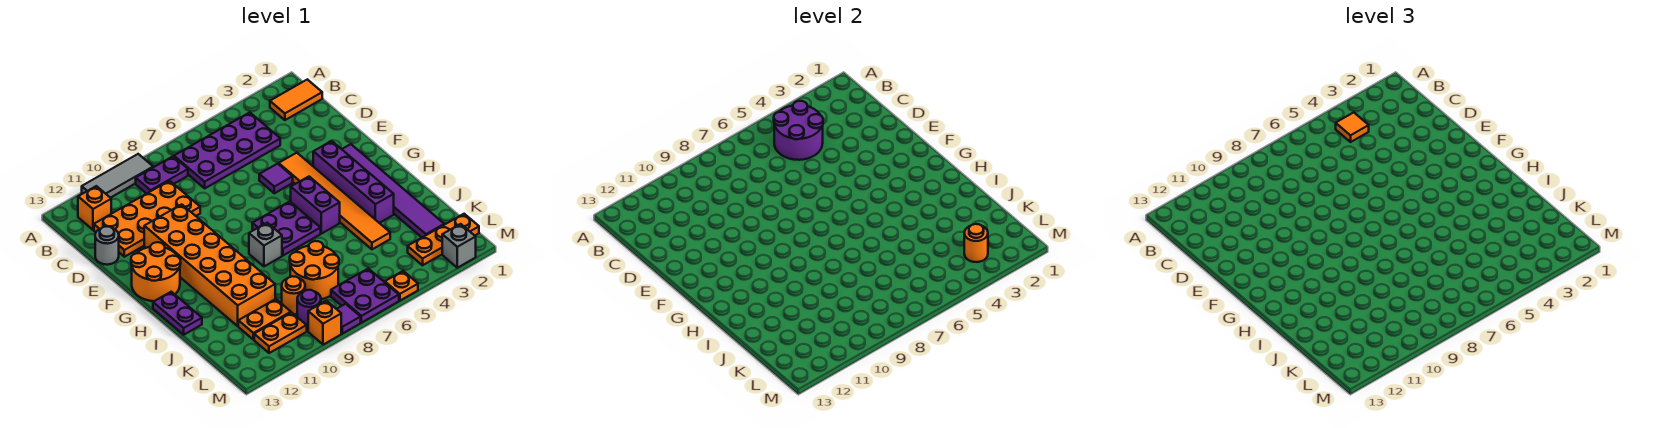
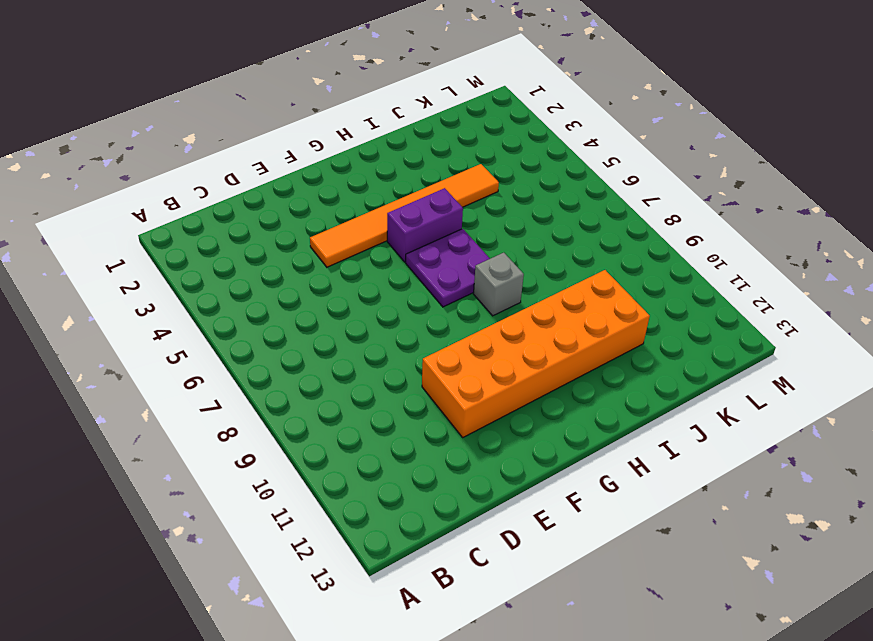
none -> grey 1x3 tile [82,154,153,198]
none -> orange 1x2 tile [270,79,322,120]
none -> purple 2x4 plate [174,112,280,188]
none -> purple 1x2 plate [136,156,188,194]

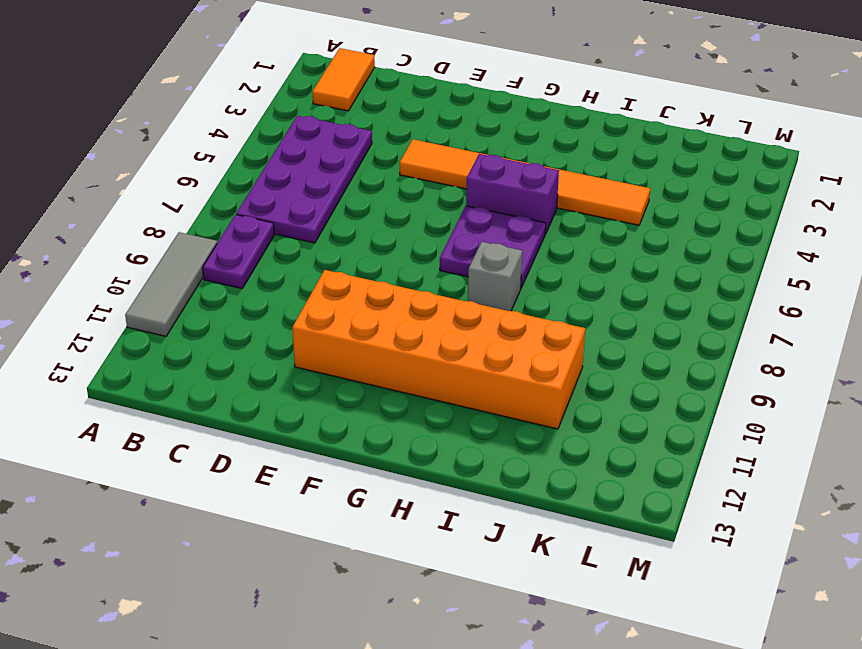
none -> orange 1x1 brick [78,186,111,230]
none -> orange 2x4 plate [94,181,200,257]
none -> grey 1x1 round brick [95,226,119,265]
none -> purple 1x1 tile [259,164,293,193]

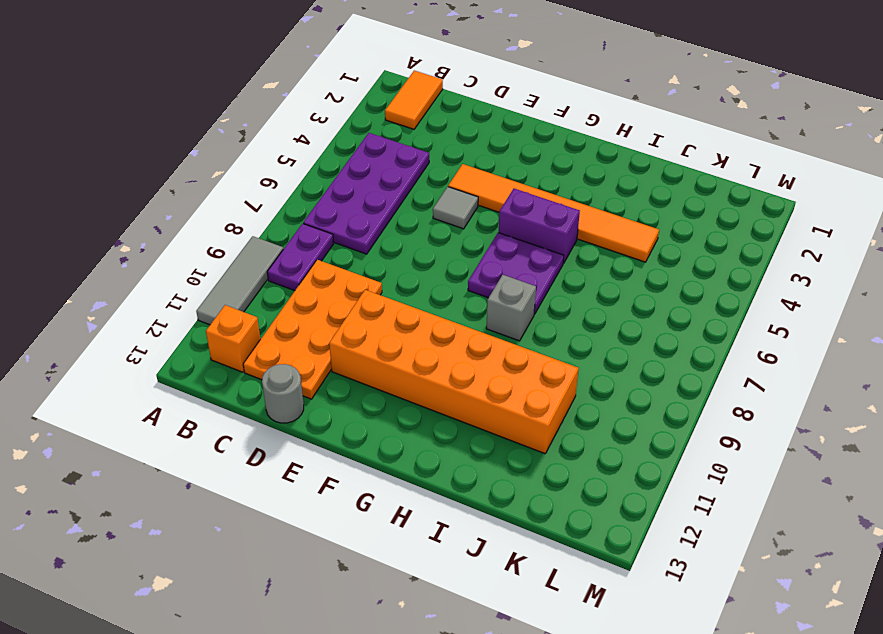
grey 1x1 tile [433,187,478,229] -> purple 1x1 tile [259,164,293,193]
none -> purple 1x6 tile [342,144,444,237]
none -> purple 1x4 brick [313,141,394,223]
none -> orange 2x2 round brick [131,242,181,301]
none -> purple 1x2 plate [153,292,202,335]

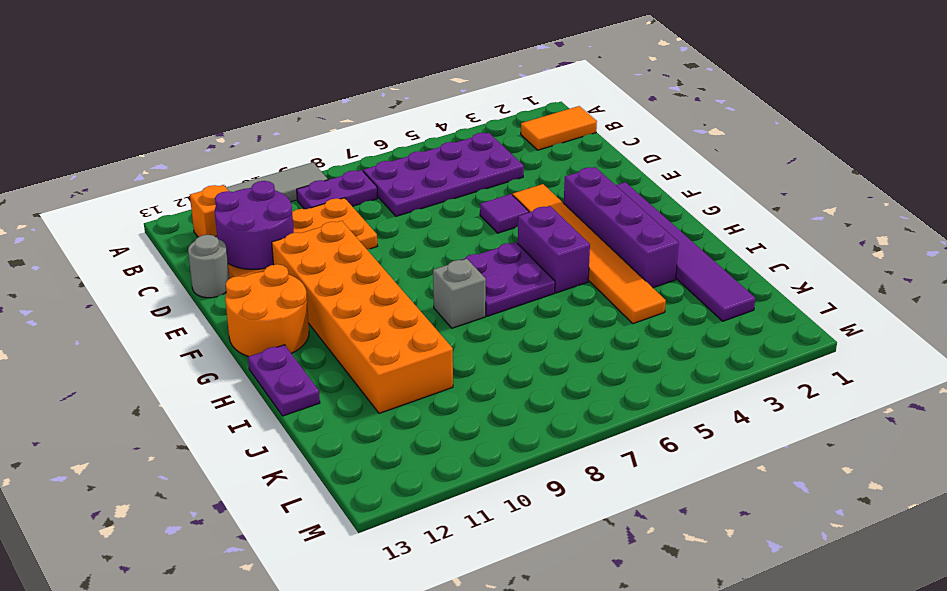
purple 2x2 round brick [215,181,294,269] -> purple 2x2 round brick moved to [774,101,823,160]
none -> orange 2x2 round brick [290,241,339,299]
none -> orange 1x1 round brick [282,276,305,315]
none -> orange 1x2 plate [238,299,291,340]
none -> orange 1x3 plate [408,214,479,265]

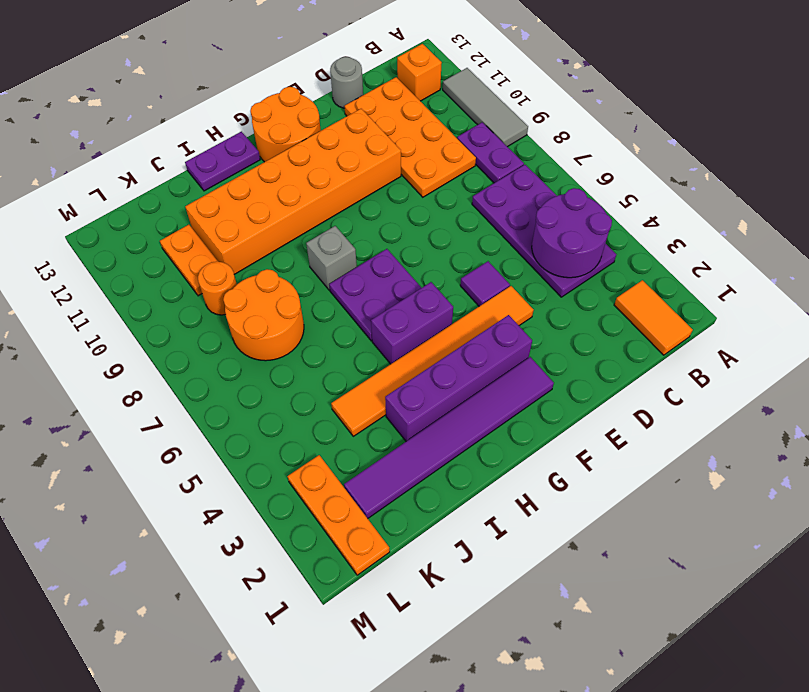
none -> purple 2x2 plate [331,269,399,323]
none -> purple 1x1 round brick [297,290,321,328]
none -> orange 1x2 plate [254,312,307,353]
none -> grey 1x1 brick [442,224,476,268]

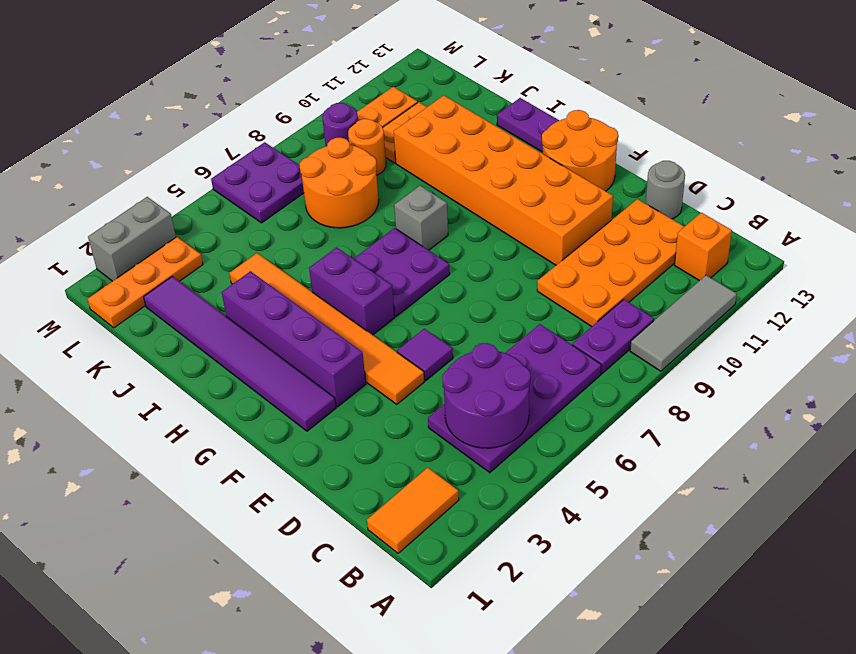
grey 1x2 brick [88,197,176,281] -> grey 1x1 brick [442,224,476,268]
none -> orange 1x1 plate [385,271,418,301]
none -> purple 1x1 tile [337,304,361,334]
none -> orange 1x1 brick [308,301,341,345]
none -> orange 1x1 round brick [964,224,988,262]

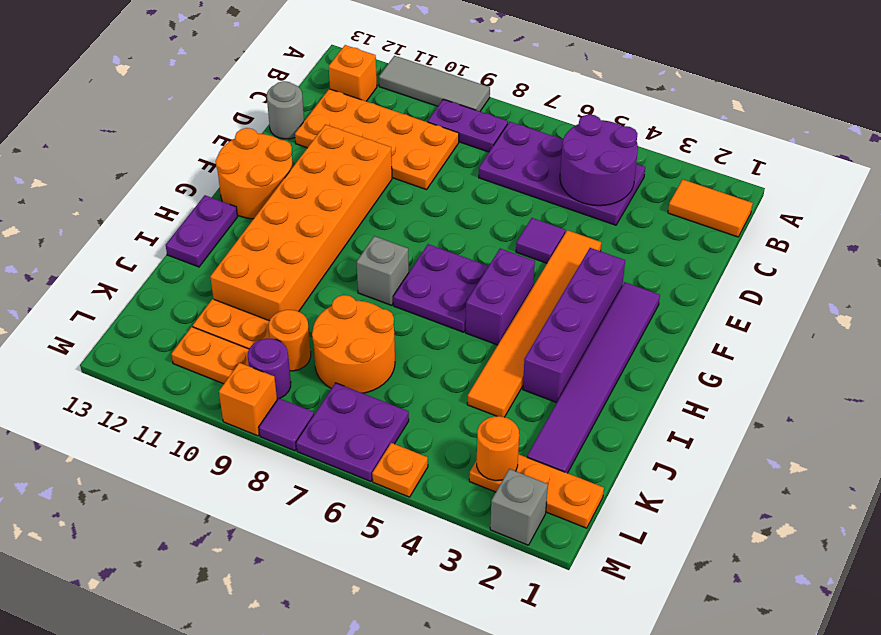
none -> orange 1x1 tile [1336,112,1369,142]

